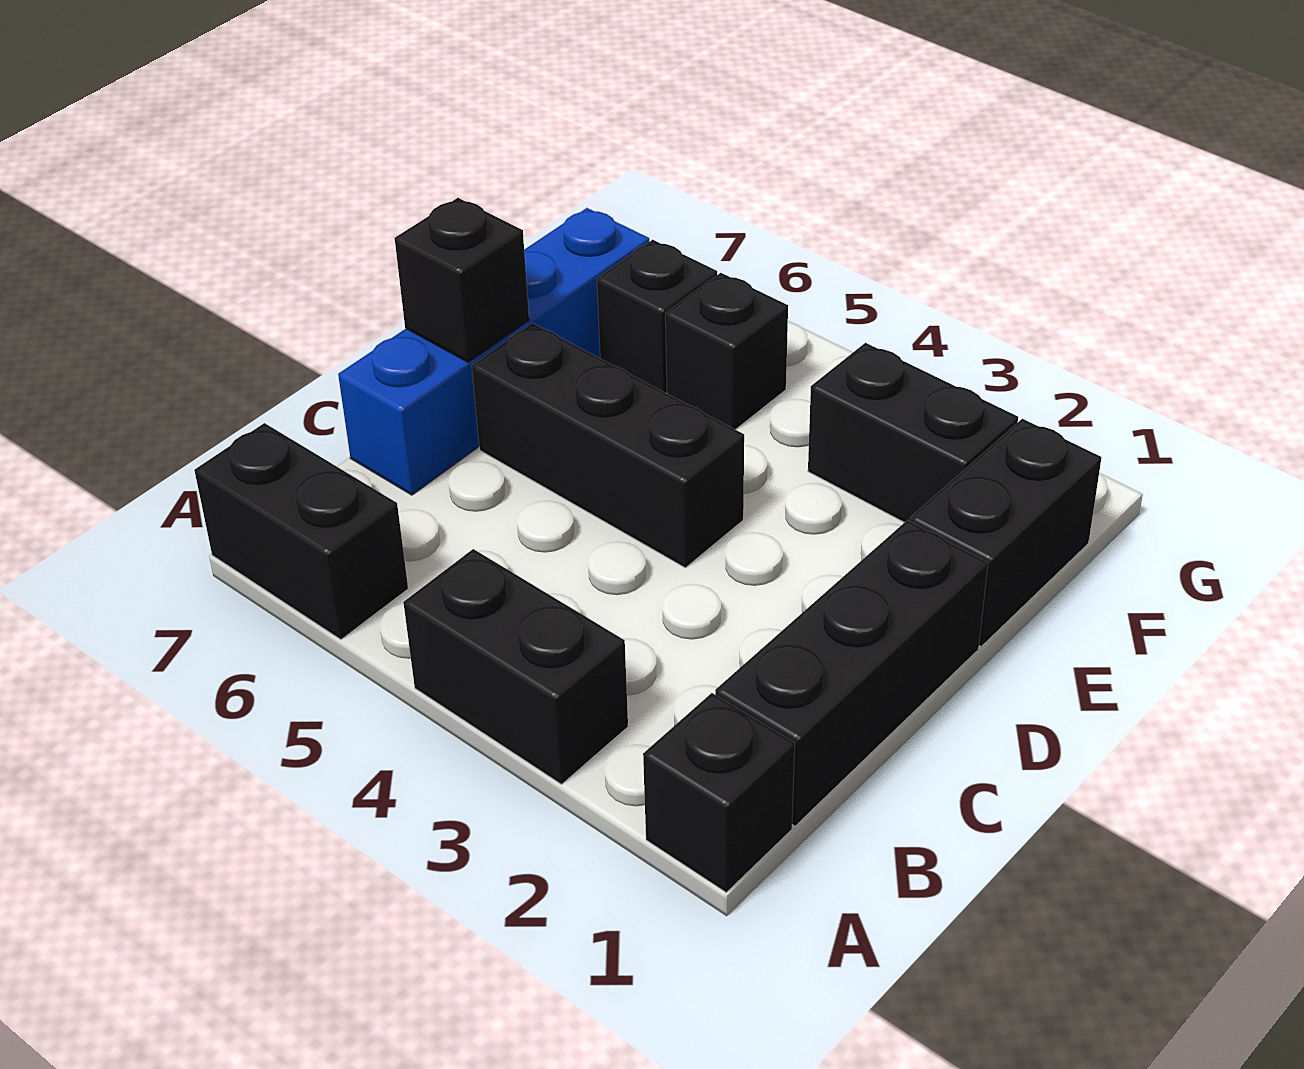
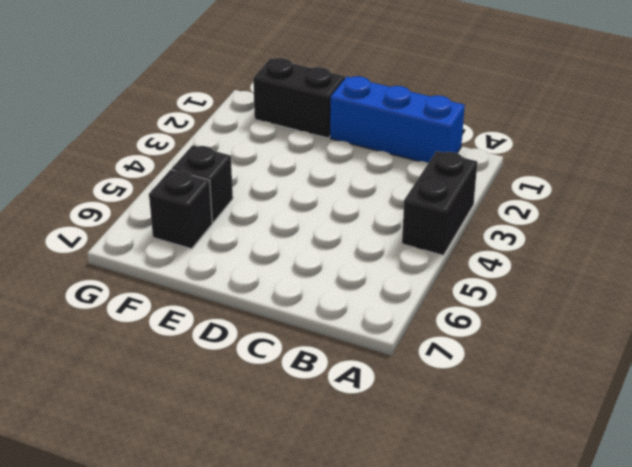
blue 1x3 brick [330,76,465,163] -> black 1x3 brick [715,520,988,826]
none -> black 1x1 brick [643,693,795,892]
none -> black 1x2 brick [194,423,408,640]

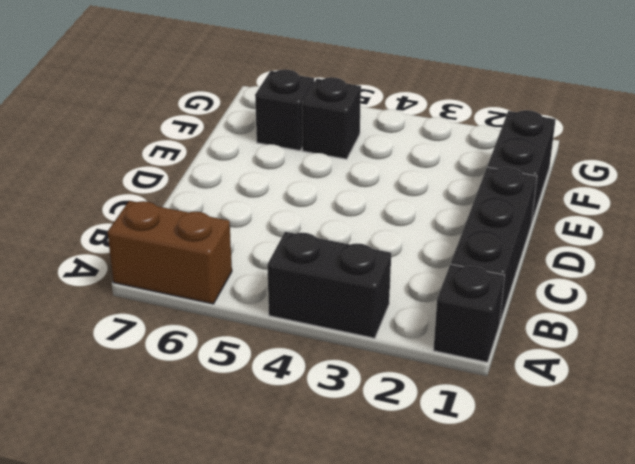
brown 1x2 brick [107,201,232,304] -> black 1x2 brick [194,423,408,640]
none -> blue 1x4 brick [338,208,649,495]
none -> black 1x3 brick [472,323,744,568]

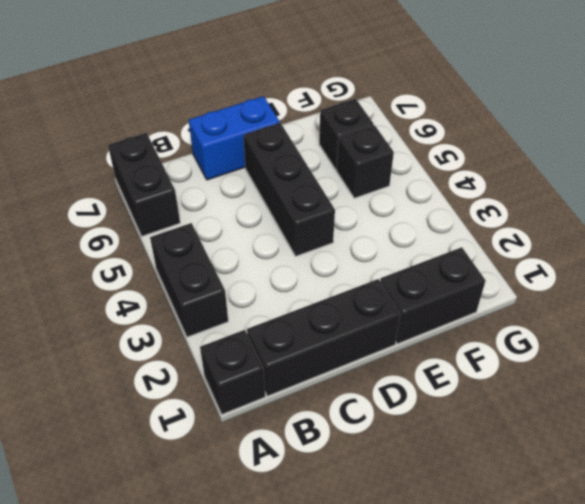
blue 1x2 brick [189,96,280,180] -> blue 1x4 brick [338,208,649,495]
none -> black 1x2 brick [808,343,1018,523]
none -> black 1x1 brick [395,198,529,362]

